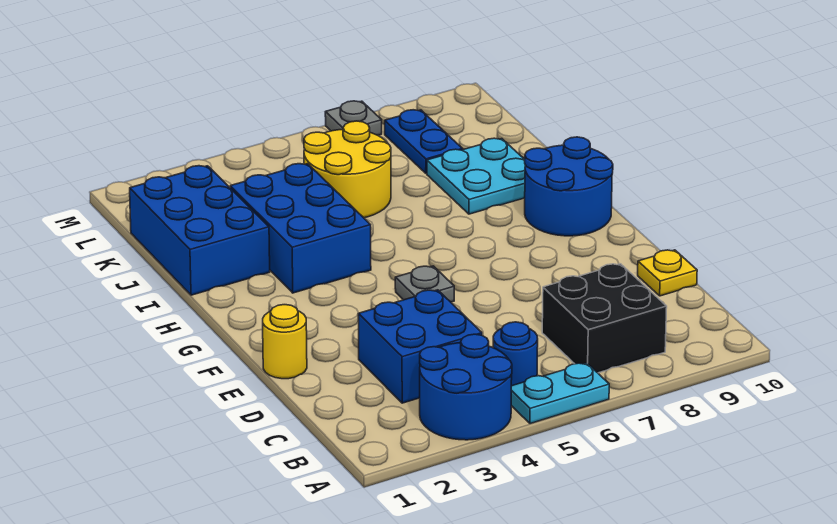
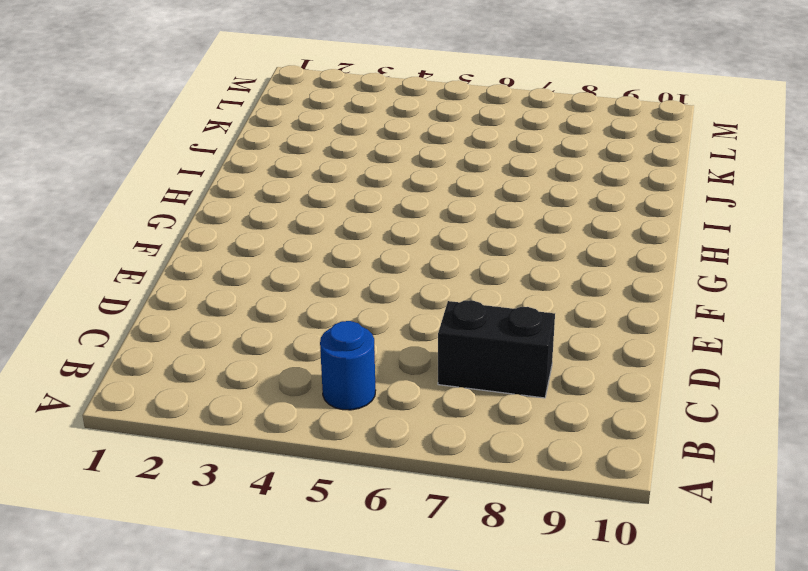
black 1x2 brick [438,300,555,398] -> black 2x2 brick [542,264,667,373]
none -> blue 2x2 round brick [420,334,512,440]
none -> cyan 1x2 plate [511,363,609,424]
none -> blue 2x2 brick [358,290,482,403]

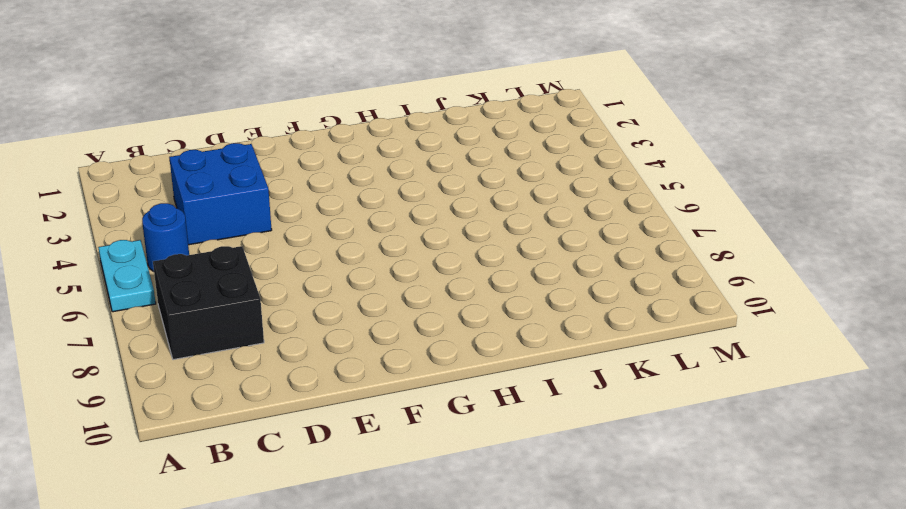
none -> blue 2x2 round brick [420,334,512,440]
none -> yellow 1x1 plate [638,250,697,296]
none -> yellow 1x1 round brick [263,305,307,379]

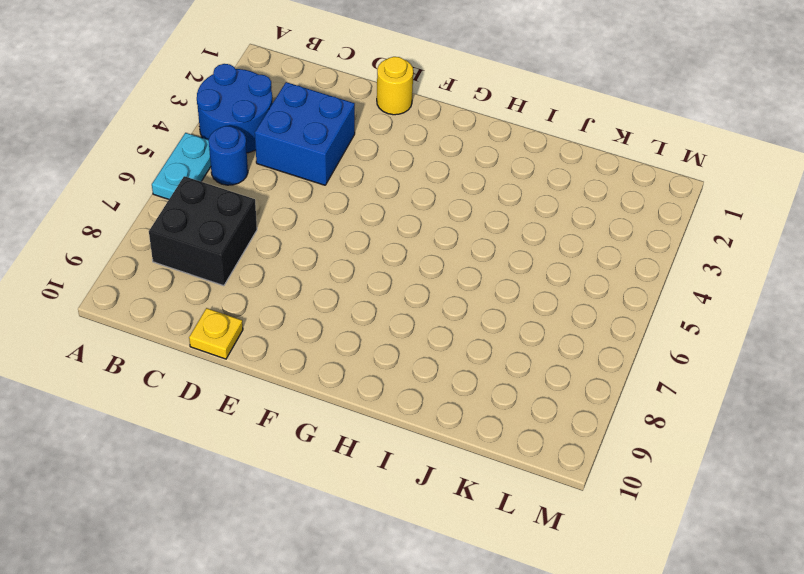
none -> grey 1x1 plate [395,266,454,302]
none -> blue 2x2 round brick [525,137,613,236]
none -> blue 2x3 brick [230,164,371,293]

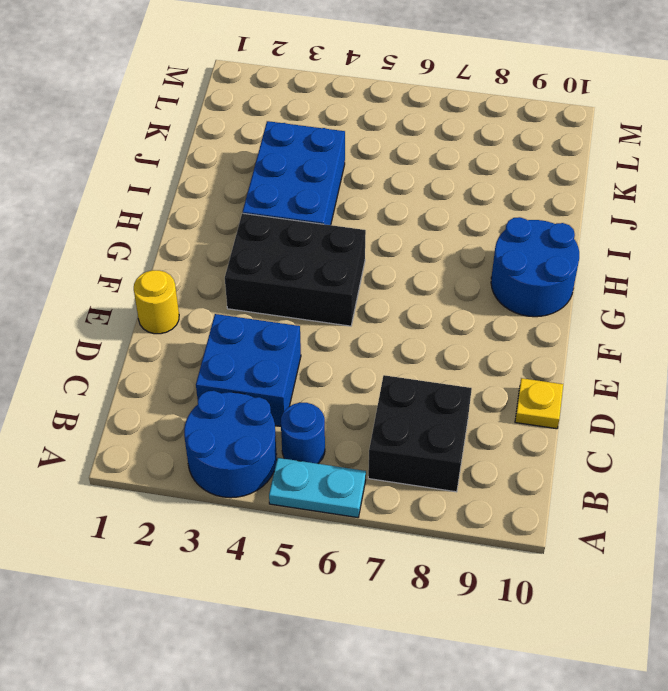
black 2x3 brick [225,213,366,326] -> grey 1x1 plate [395,266,454,302]
none -> blue 2x3 brick [130,166,270,295]
none -> cyan 2x2 plate [427,138,525,214]
none -> yellow 2x2 round brick [304,121,391,218]

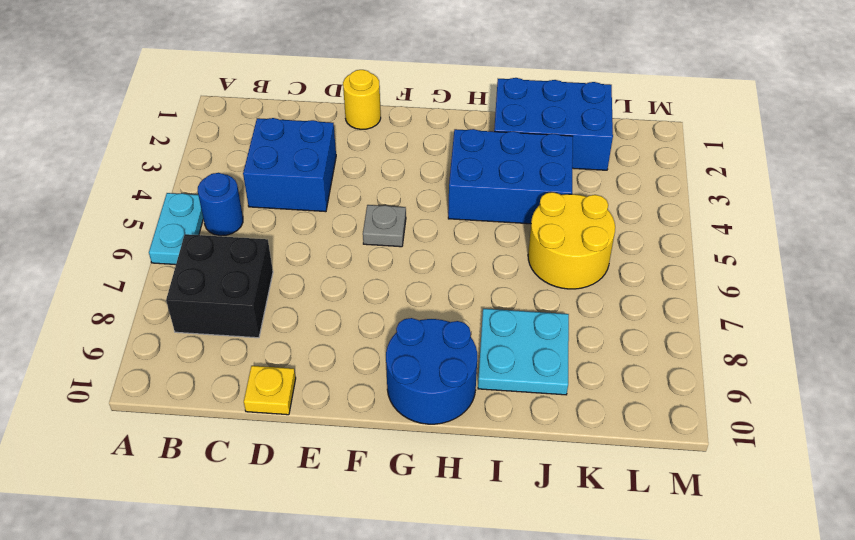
none -> blue 2x2 round brick [420,334,512,440]
none -> blue 1x2 plate [385,110,463,173]
none -> grey 1x1 plate [325,101,382,135]

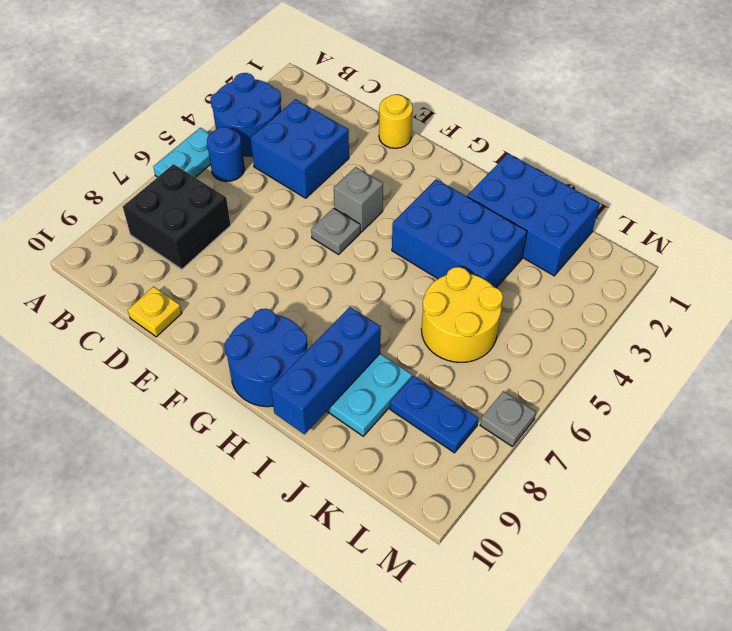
grey 1x1 brick [334,167,383,232] -> none
blue 1x3 brick [271,307,381,434] -> none

